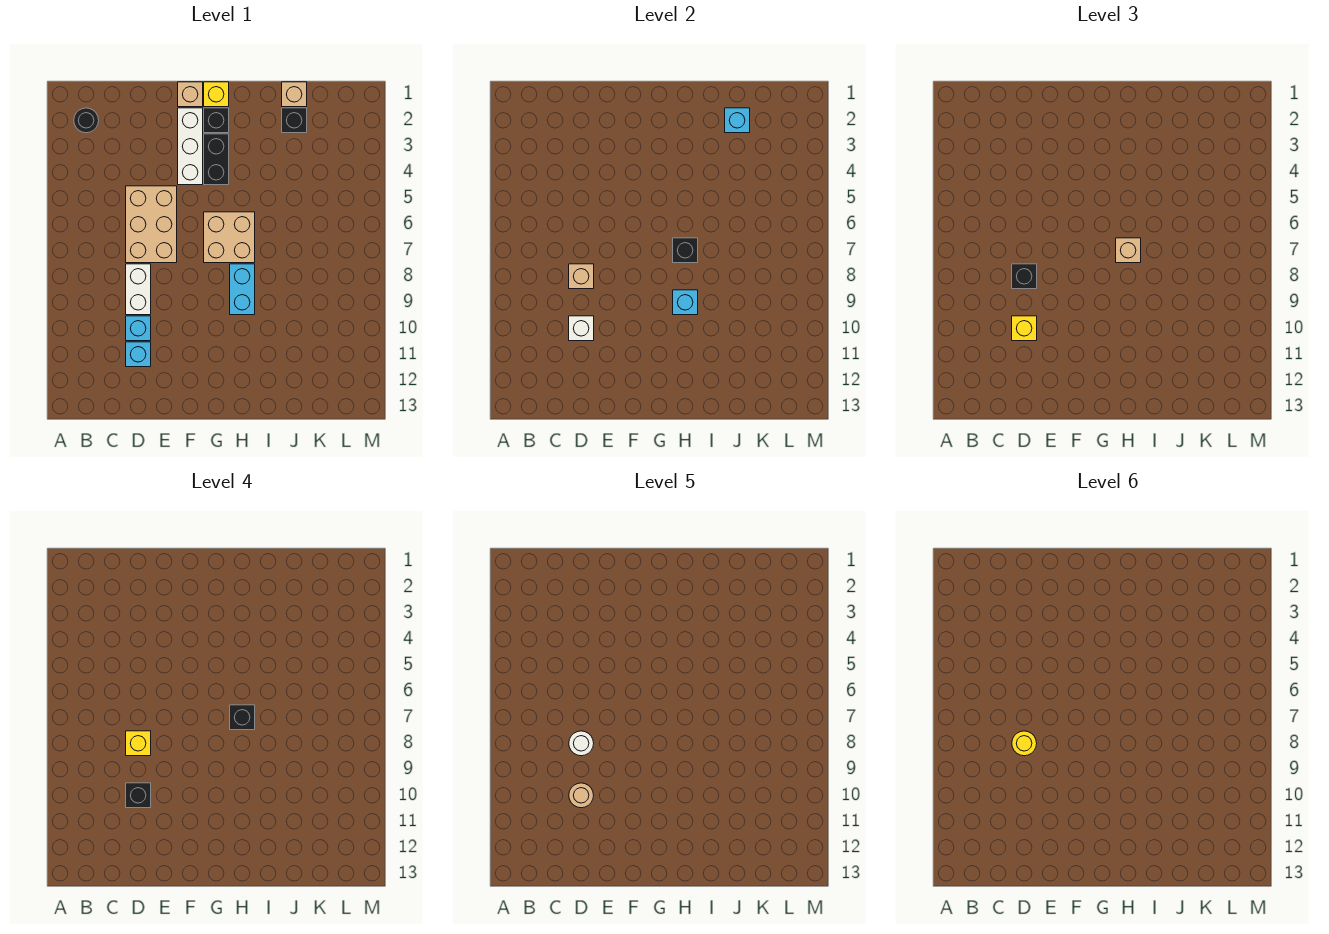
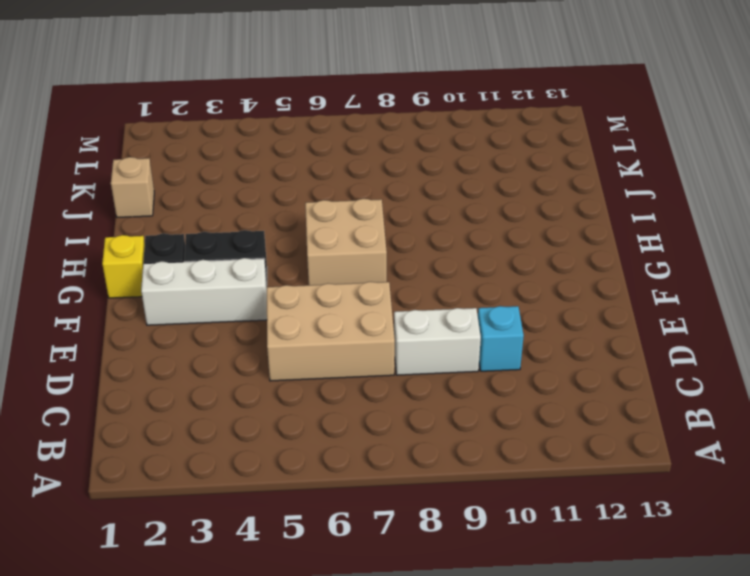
none -> black 1x1 round brick [74,108,99,133]
none -> cyan 1x1 brick [126,342,151,367]
none -> tan 1x1 brick [178,82,203,107]

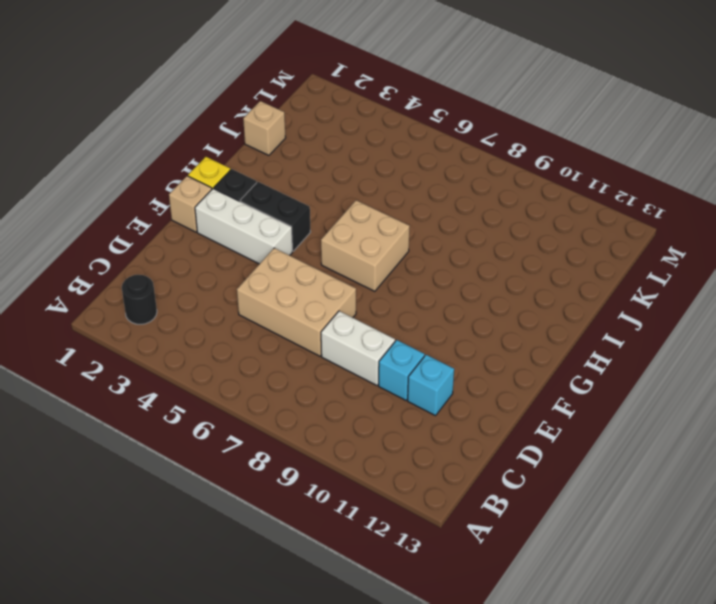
none -> cyan 1x2 brick [230,264,255,315]
none -> black 1x1 brick [282,108,307,133]
none -> tan 1x1 brick [569,264,594,289]

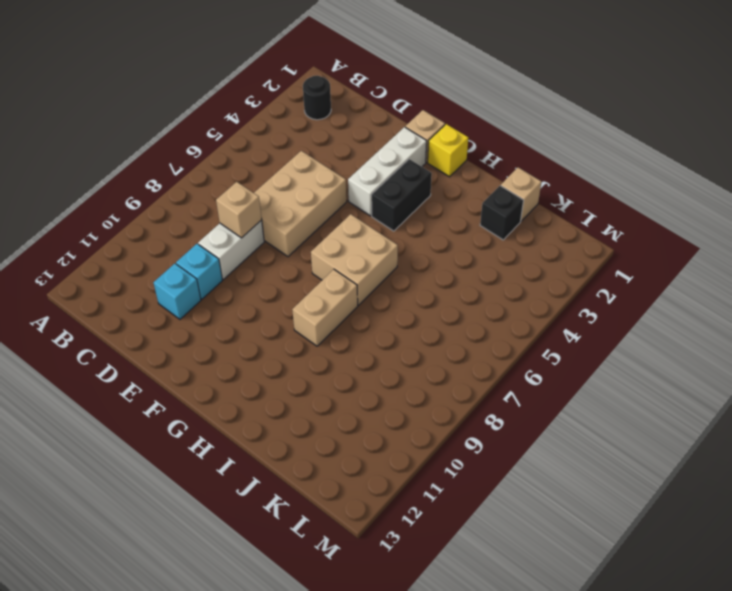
tan 1x2 brick [292,269,358,346] -> cyan 1x2 brick [230,264,255,315]
none -> black 1x1 brick [204,108,229,133]
none -> white 1x1 brick [569,316,594,341]
none -> black 1x1 brick [673,238,698,263]

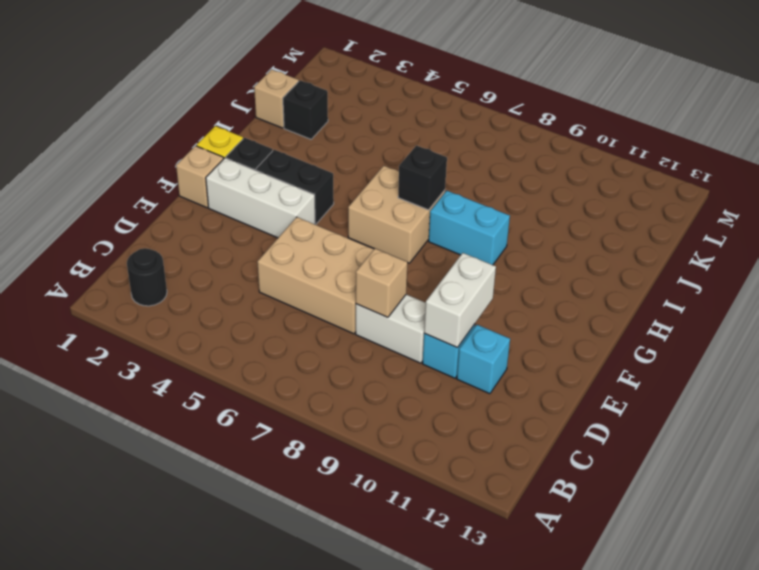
white 1x2 brick [424,253,496,348] -> white 1x1 brick [569,316,594,341]
none -> cyan 1x1 brick [673,290,698,315]
none -> cyan 1x1 brick [725,108,750,133]
none -> black 1x1 brick [1012,264,1037,289]

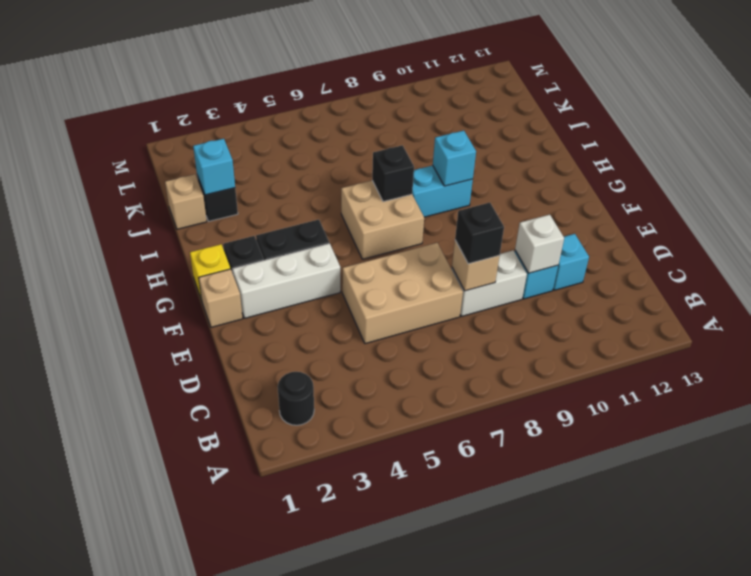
none -> yellow 1x1 brick [1012,316,1037,341]
none -> tan 1x1 brick [1116,238,1141,263]
none -> yellow 1x1 brick [126,731,151,756]

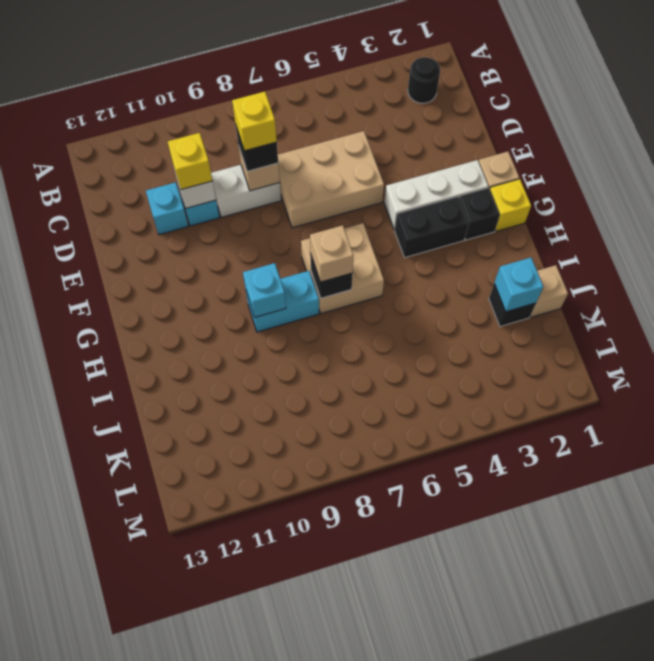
none -> black 1x1 brick [126,783,151,808]
none -> black 1x1 brick [230,705,255,730]
none -> white 1x1 round brick [569,731,594,756]

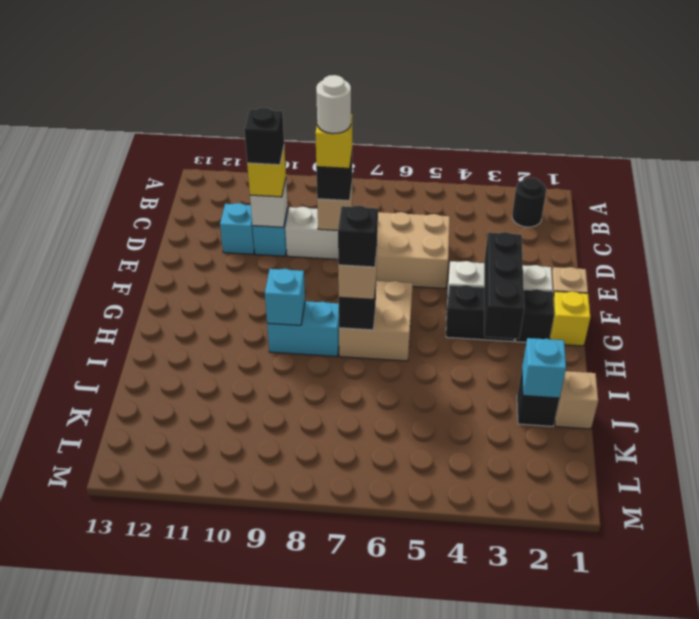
black 1x3 brick [484,232,524,339] -> none
none -> tan 1x1 round brick [569,783,594,808]
none -> yellow 1x1 round brick [1012,731,1037,756]

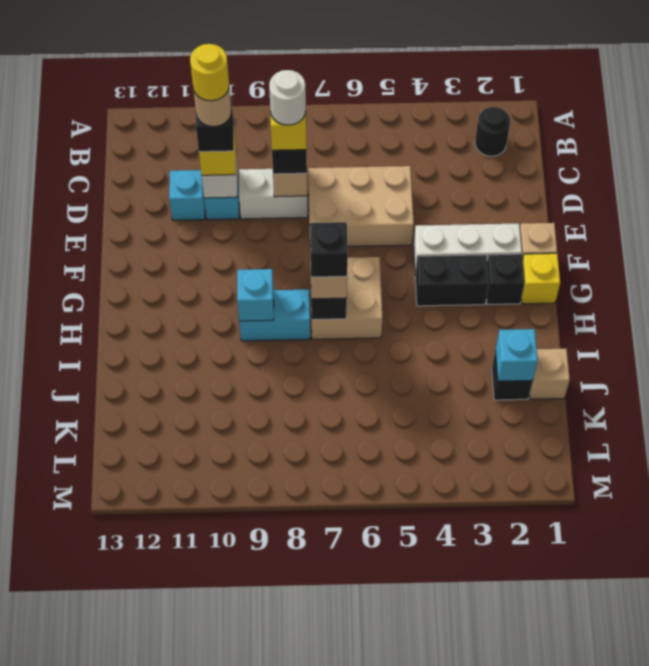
yellow 1x1 round brick [190,44,229,101] -> yellow 1x1 round brick moved to [1012,731,1037,756]

